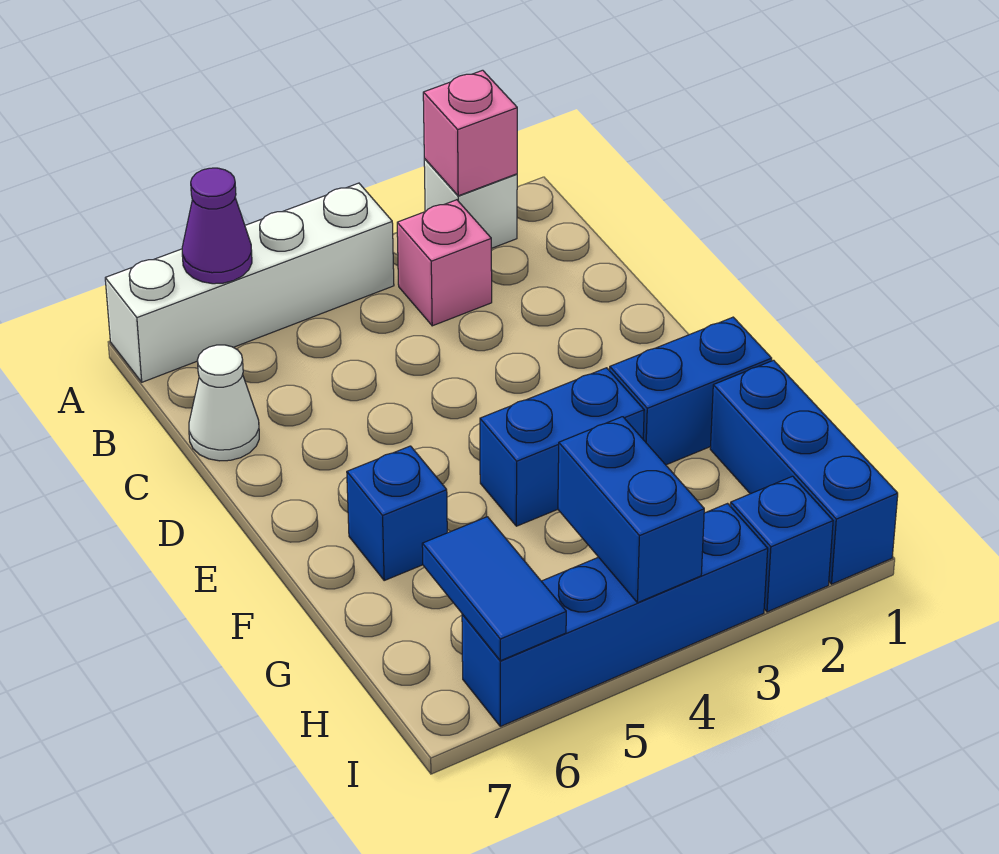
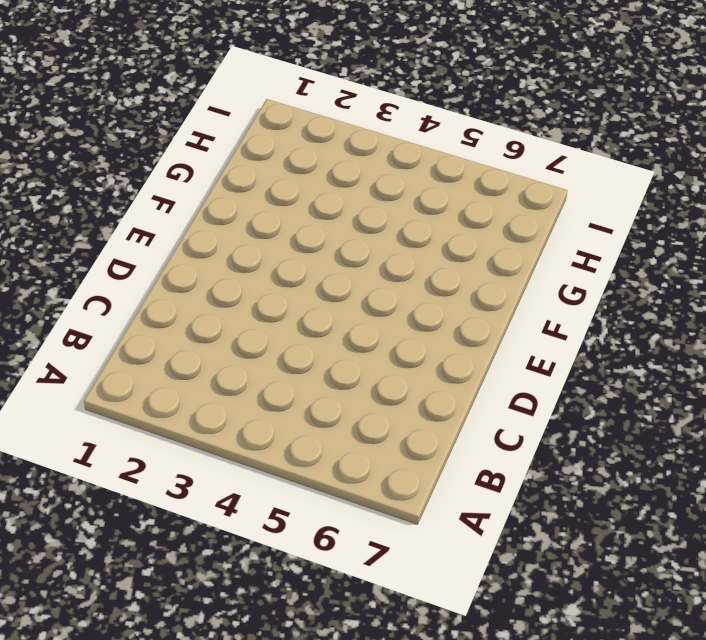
none -> white 1x1 brick [424,159,517,248]
none -> white 1x4 brick [105,183,394,382]
none -> pink 1x1 brick [397,200,492,326]

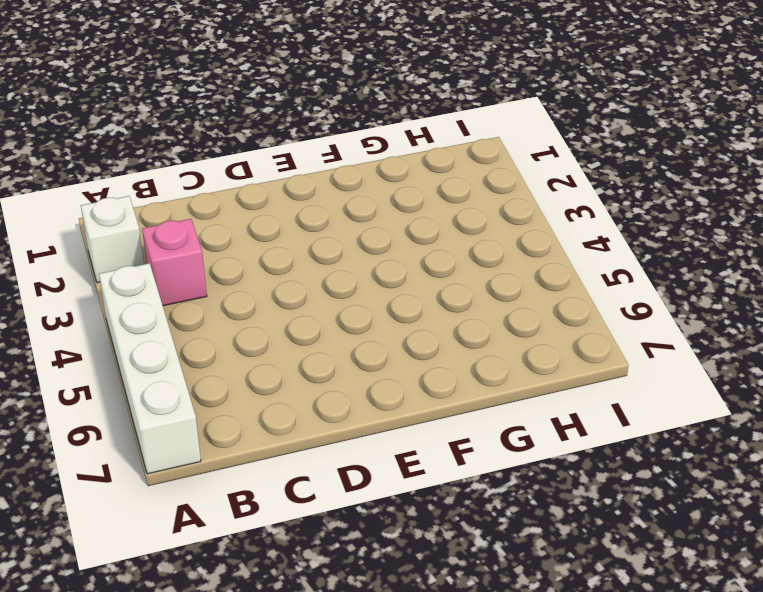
none -> white 1x1 cone [189,345,259,461]
none -> blue 1x2 brick [610,317,772,465]
none -> blue 1x2 brick [480,368,644,526]

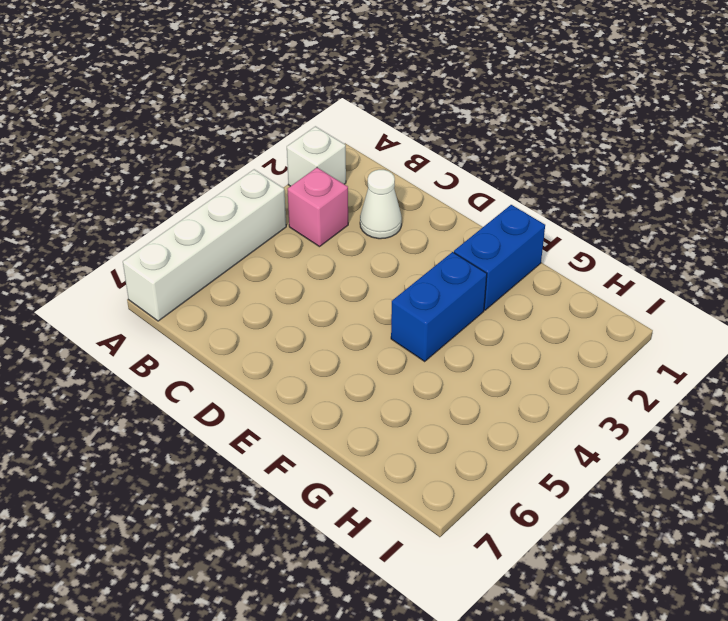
white 1x1 cone [360,170,402,239] -> white 1x1 cone moved to [189,345,259,461]
none -> blue 1x1 brick [347,446,447,580]
none -> blue 1x3 brick [710,360,898,584]
none -> blue 1x1 brick [731,476,833,612]

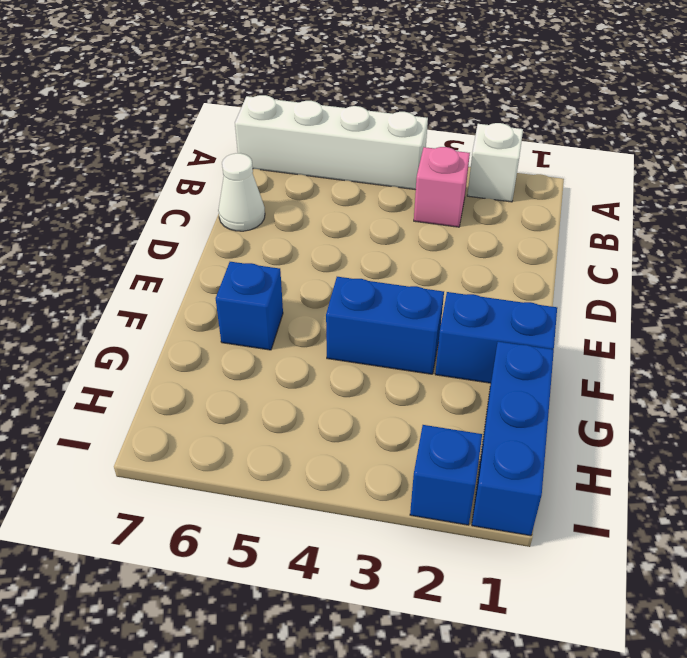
none -> blue 1x4 brick [462,504,768,726]
none -> pink 1x1 brick [423,70,517,196]
none -> purple 1x1 cone [182,168,252,284]

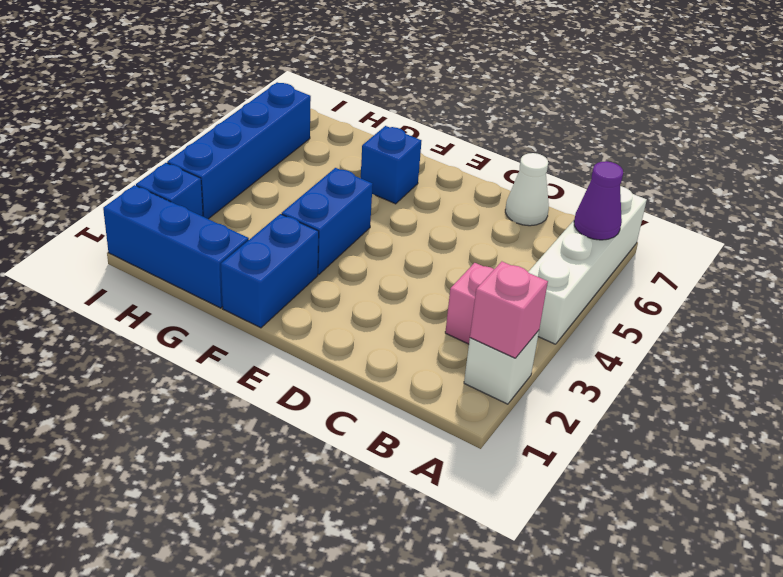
none -> blue 1x2 brick [558,417,704,603]
none -> blue 1x2 tile [422,517,566,661]

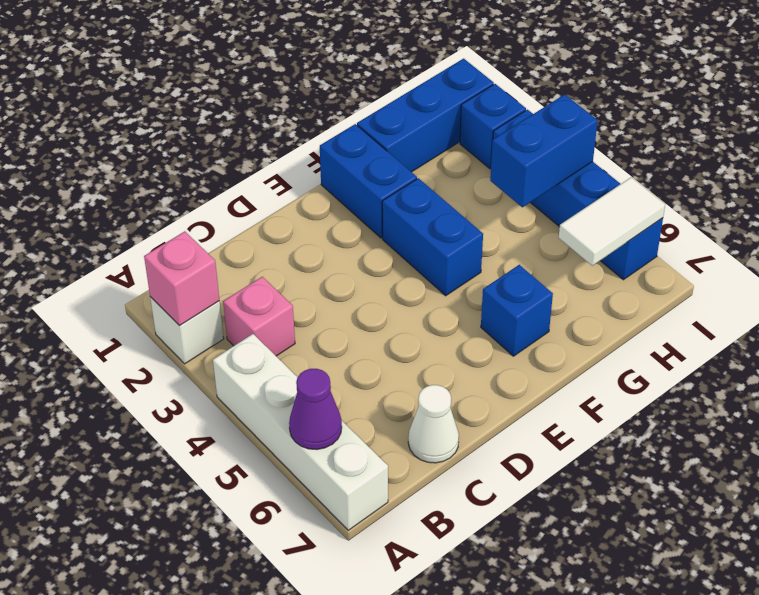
white 1x2 tile [559,177,665,266] -> blue 1x2 tile [422,517,566,661]

